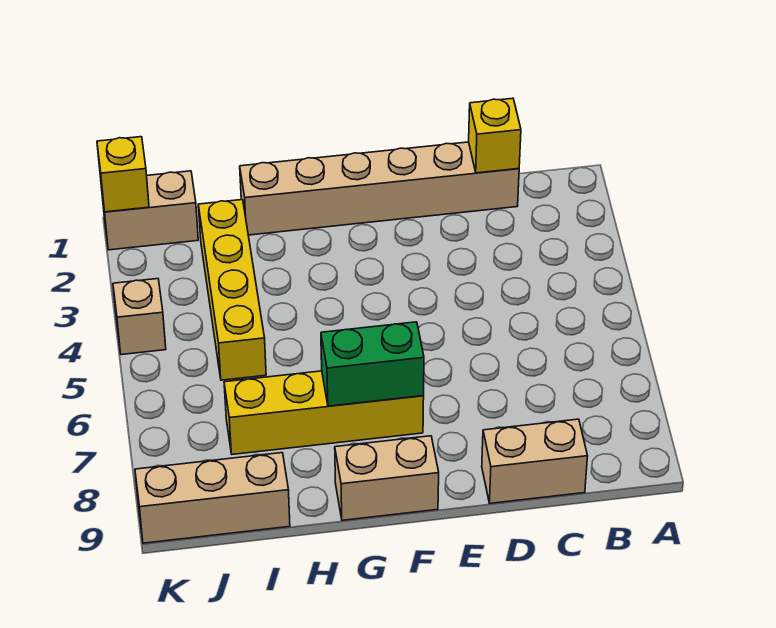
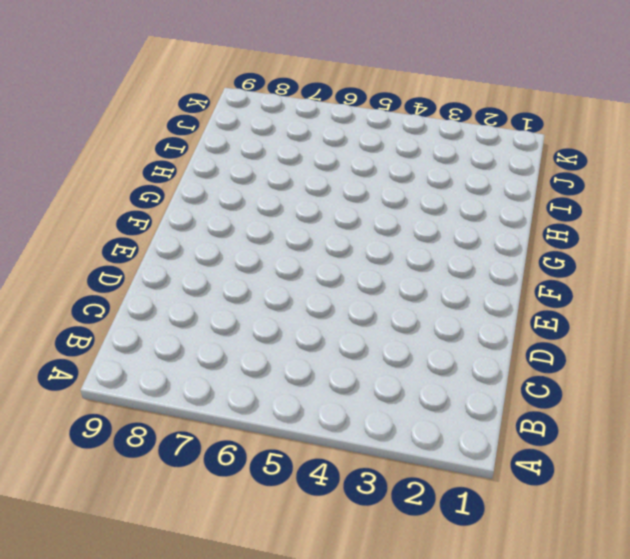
none -> tan 1x6 brick [240,142,519,235]
none -> tan 1x2 brick [482,419,588,503]

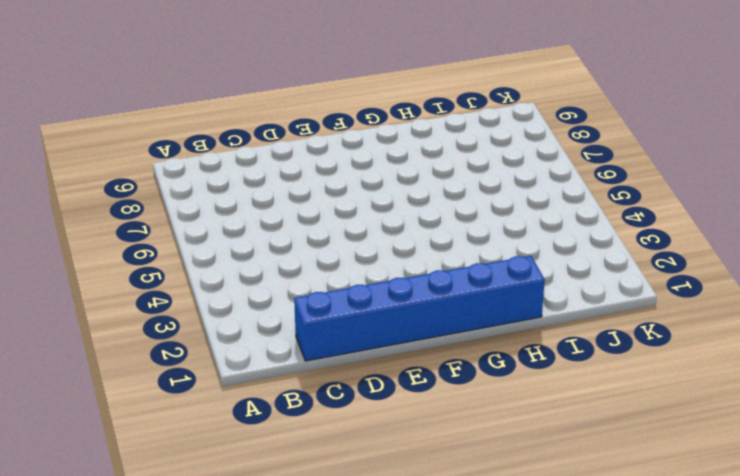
blue 1x6 brick [294,256,545,361] -> tan 1x6 brick [240,142,519,235]
none -> tan 1x2 brick [482,419,588,503]
none -> yellow 1x4 brick [224,371,424,454]

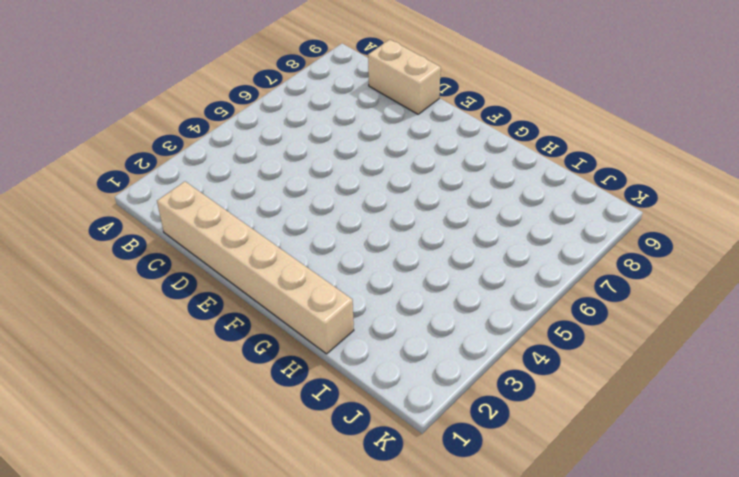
none -> yellow 1x4 brick [224,371,424,454]
none -> tan 1x2 brick [335,436,439,520]

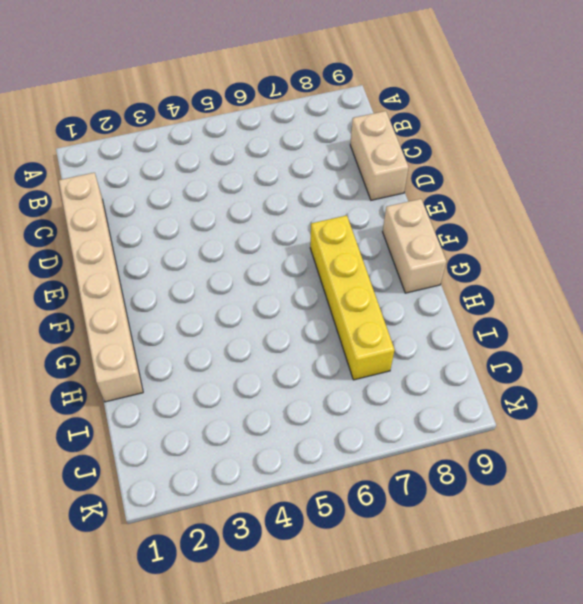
none -> yellow 1x4 brick [198,200,266,380]
none -> tan 1x3 brick [135,453,290,543]

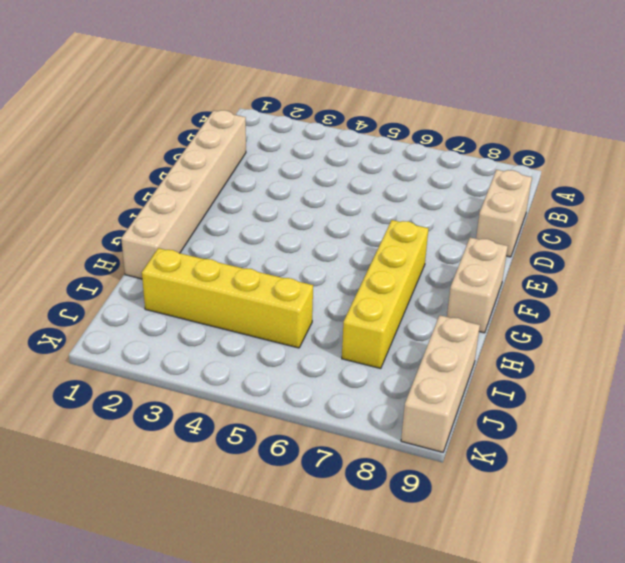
none -> tan 1x2 brick [102,171,198,250]
none -> tan 1x1 brick [113,279,166,355]

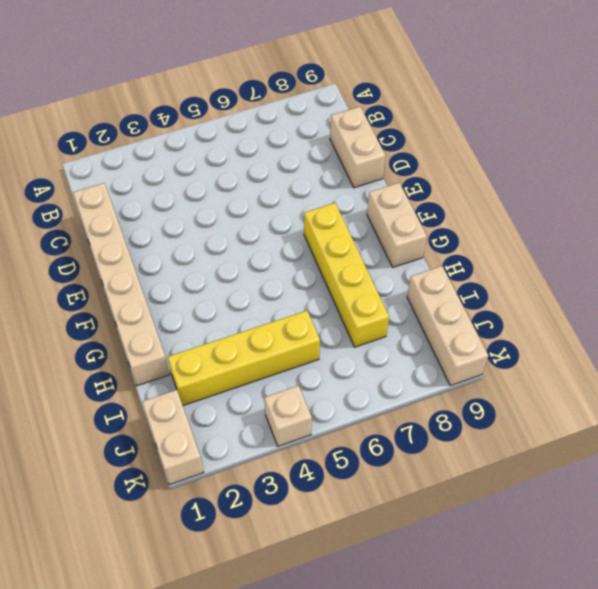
none -> yellow 1x1 brick [469,98,521,173]
none -> green 1x2 brick [321,322,424,406]

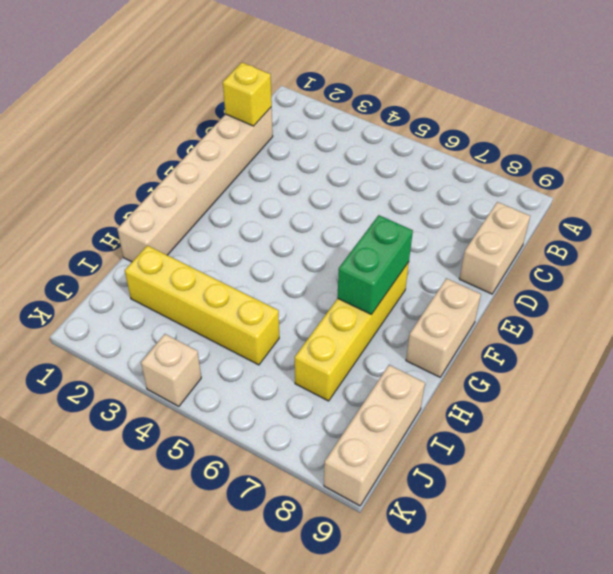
none -> tan 1x2 brick [102,171,198,250]
none -> yellow 1x1 brick [97,137,149,212]

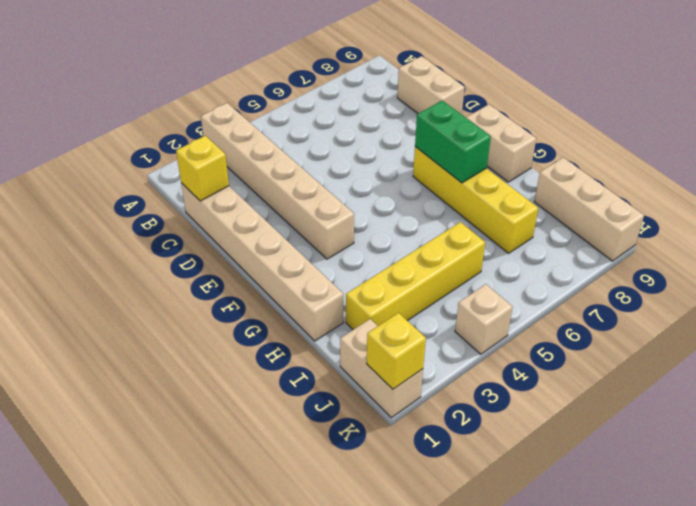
tan 1x6 brick [201,103,354,259] -> none

